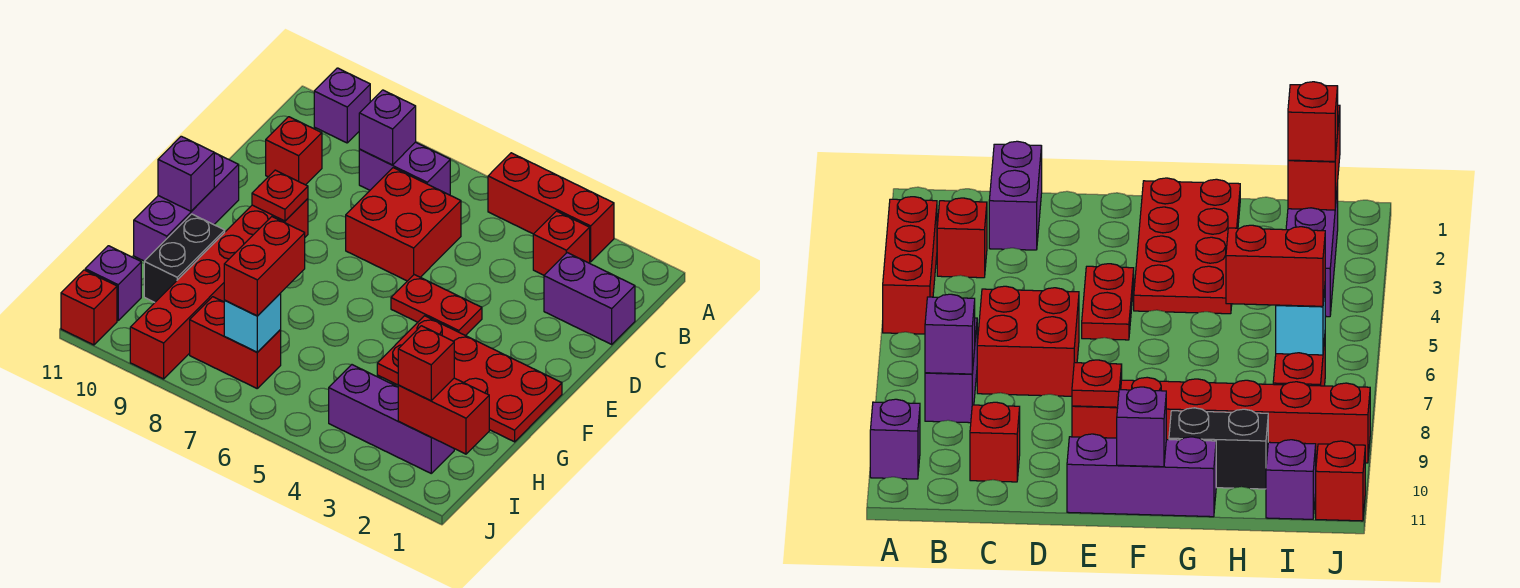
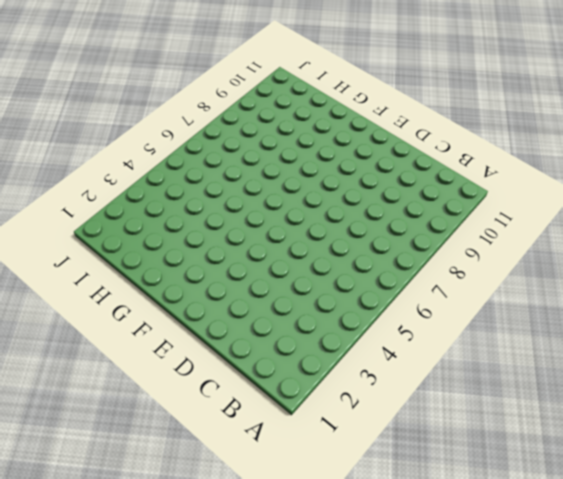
none -> red 1x3 brick [488,153,614,262]
none -> purple 1x1 brick [314,68,370,143]
none -> red 1x1 brick [533,211,590,275]

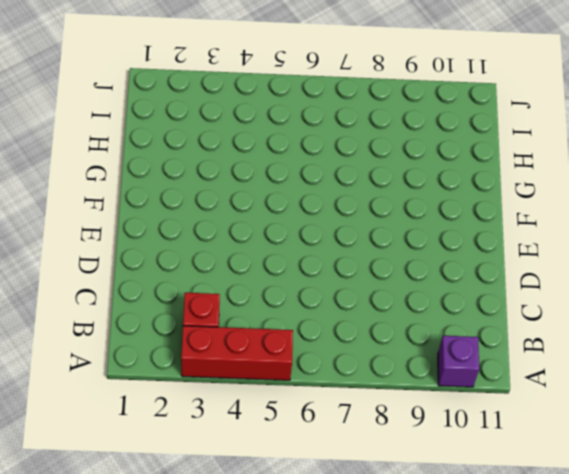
none -> purple 1x2 brick [359,142,450,195]
none -> purple 1x2 brick [544,253,635,344]
none -> red 2x2 brick [346,168,461,281]

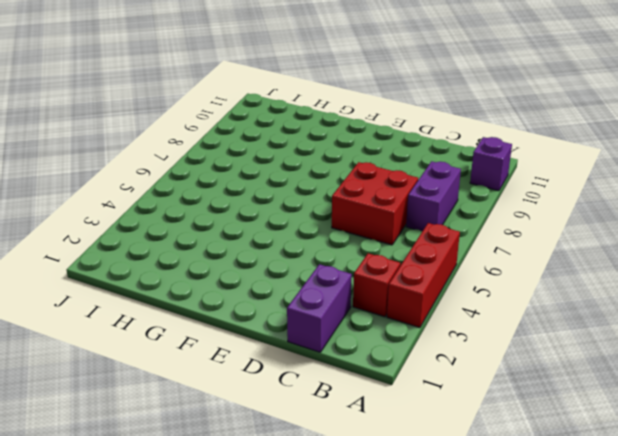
none -> red 1x1 brick [266,117,322,185]
none -> red 1x2 plate [391,275,482,336]
none -> red 1x6 brick [130,199,308,379]

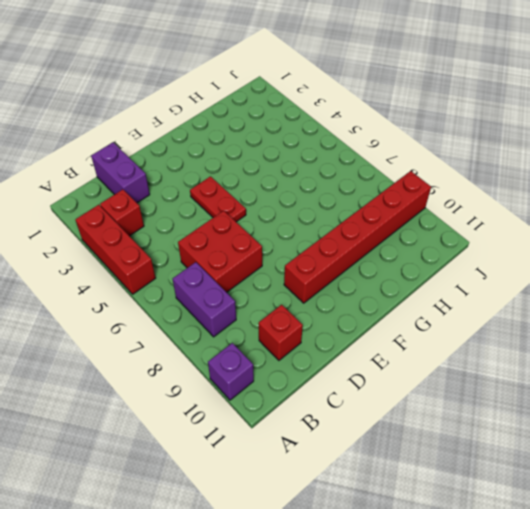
none -> purple 1x3 brick [134,153,239,261]
none -> red 2x4 plate [377,316,562,442]
none -> black 1x2 brick [144,214,225,302]

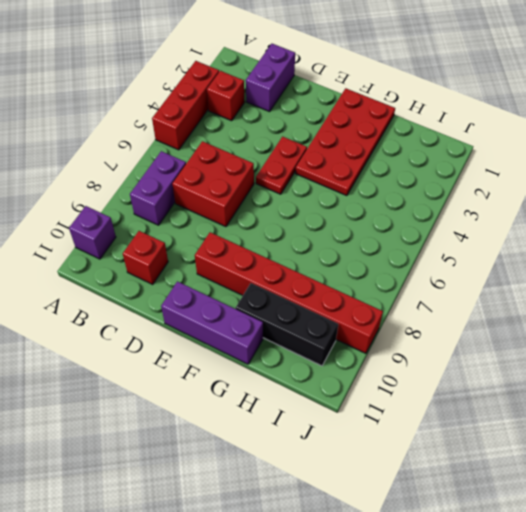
black 1x3 brick [236,283,338,366] -> black 1x2 brick [144,214,225,302]
none -> purple 1x3 brick [329,365,454,473]
none -> red 1x2 brick [190,297,281,388]
none -> purple 1x1 brick [85,246,141,320]

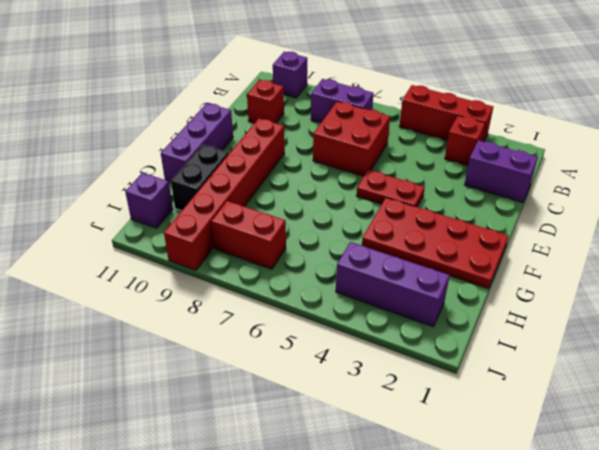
none -> red 1x1 brick [61,270,117,345]
none -> purple 1x1 brick [359,90,416,165]
none -> red 1x1 plate [252,170,308,221]

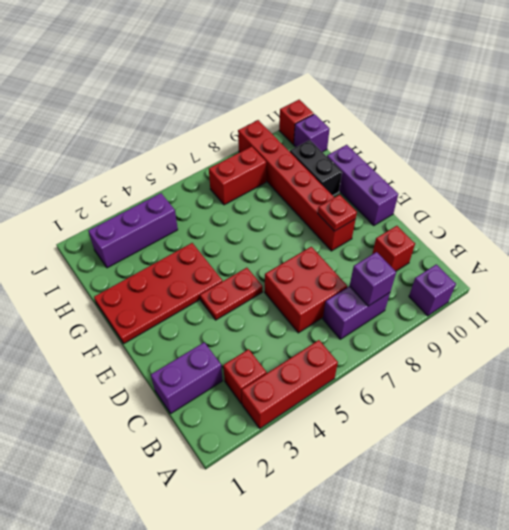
none -> purple 1x1 brick [158,136,214,211]
none -> red 1x2 brick [398,378,489,454]
none -> cyan 1x1 brick [224,294,281,352]

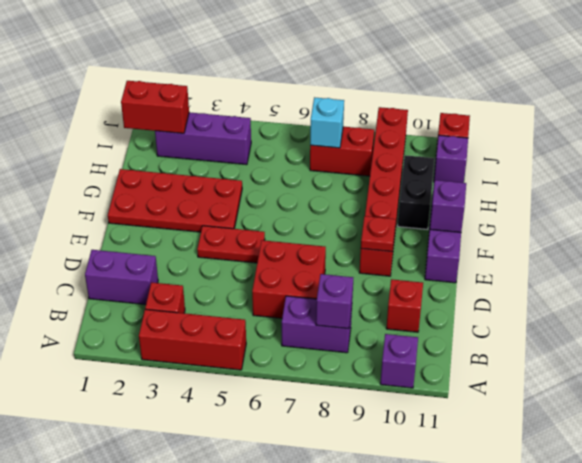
none -> red 1x2 brick [224,217,305,316]
none -> red 1x1 brick [398,326,454,401]

